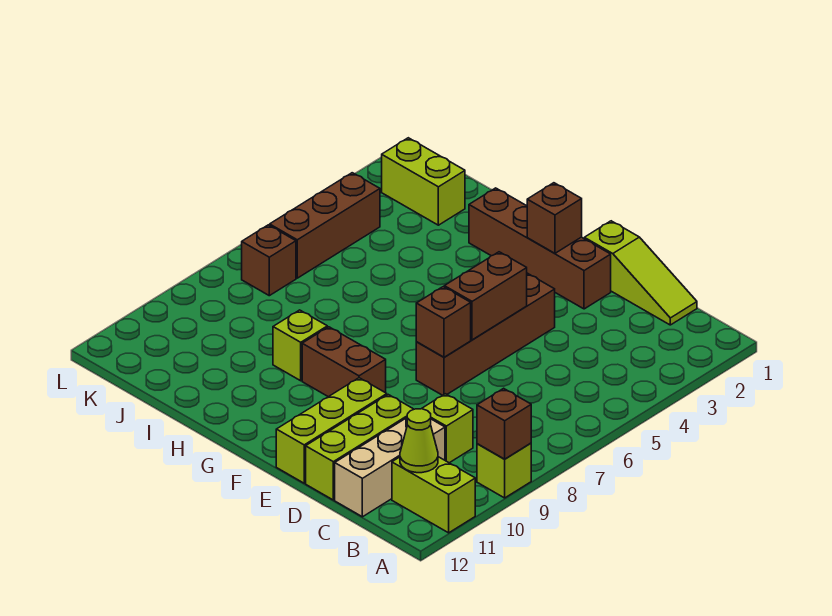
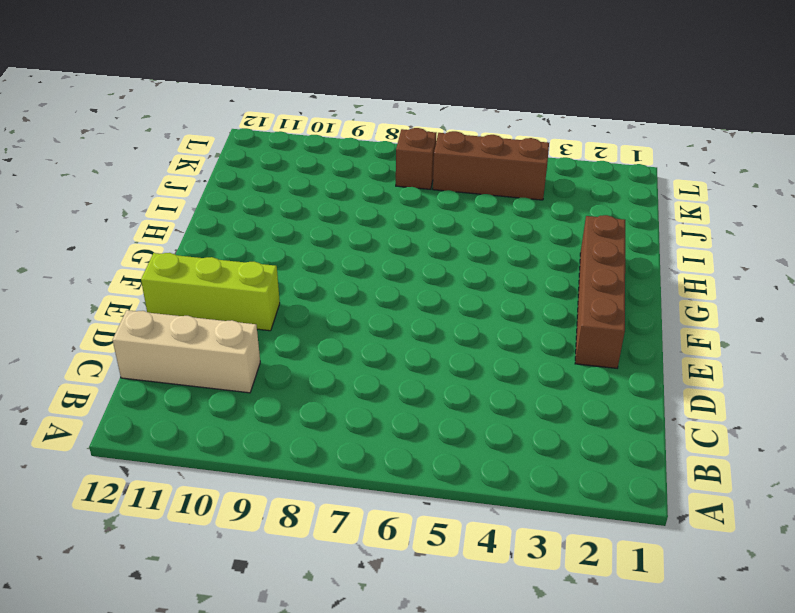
none -> lime 1x1 brick [477,443,531,498]
none -> lime 1x2 brick [392,457,475,533]
none -> lime 1x3 slope [584,221,697,325]

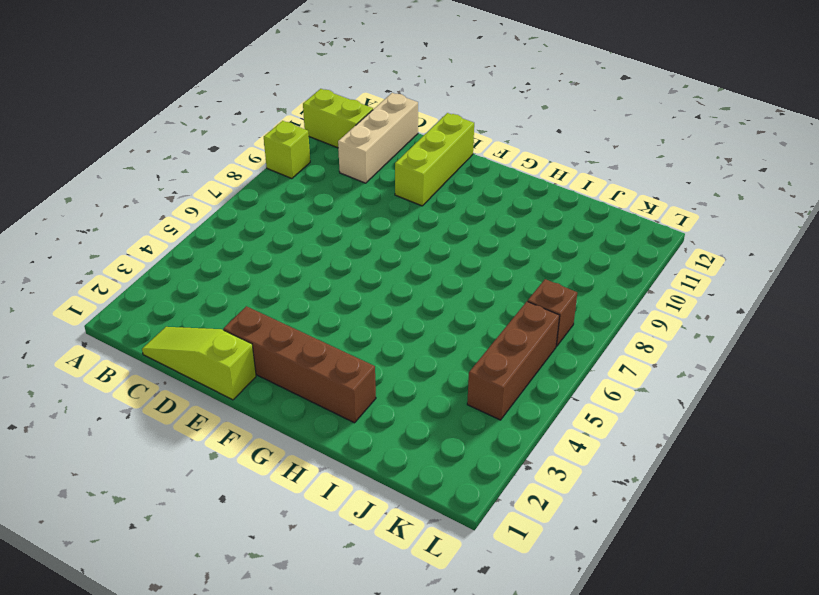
none -> lime 1x1 brick [422,394,473,463]
none -> lime 1x3 brick [306,395,414,500]
none -> brown 1x4 brick [416,273,555,395]

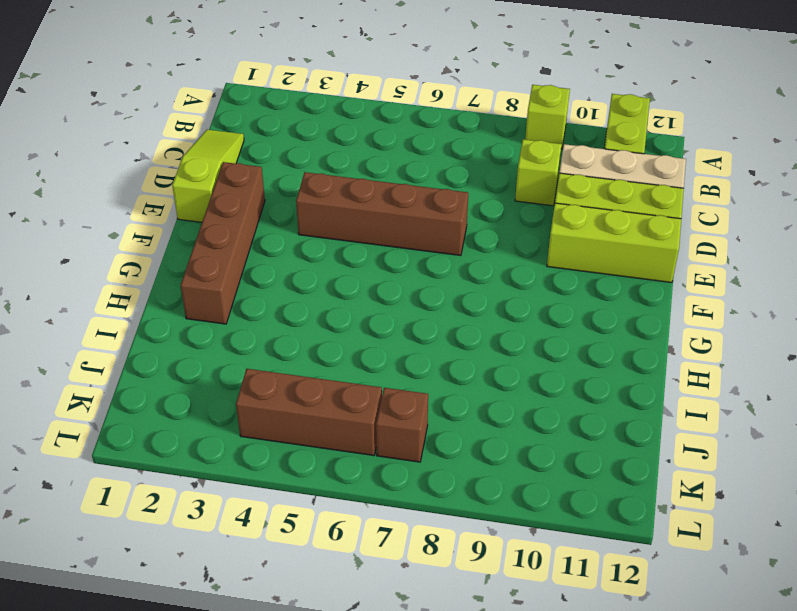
none -> brown 1x2 brick [302,327,386,397]
none -> lime 1x1 brick [273,310,327,381]
none -> lime 1x2 brick [382,138,465,225]

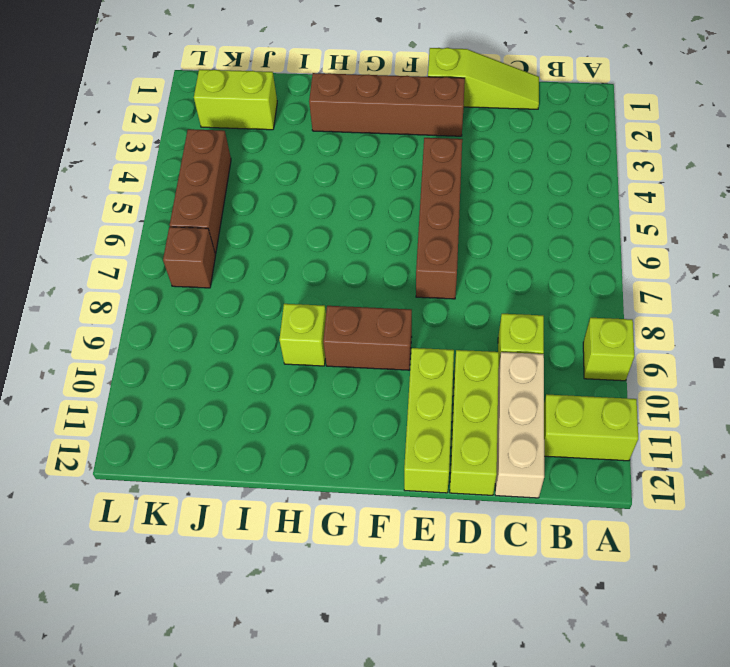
none -> brown 1x1 brick [477,388,531,459]
none -> lime 1x1 cone [400,409,438,473]
none -> brown 1x2 brick [444,252,527,340]

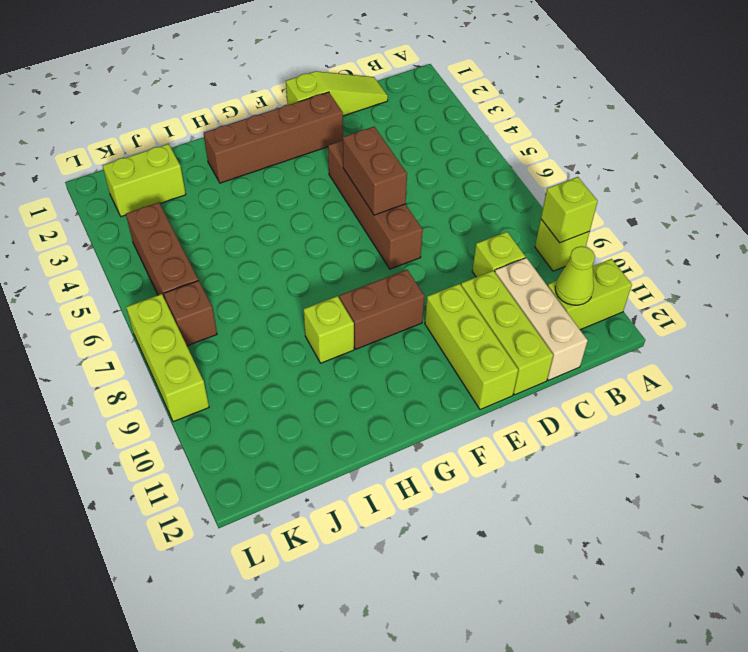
lime 1x1 brick [541,177,598,243] -> brown 1x1 brick [477,388,531,459]
lime 1x3 brick [126,294,209,422] -> none
none -> brown 1x1 brick [416,287,471,357]
none -> brown 1x1 brick [527,183,582,253]

